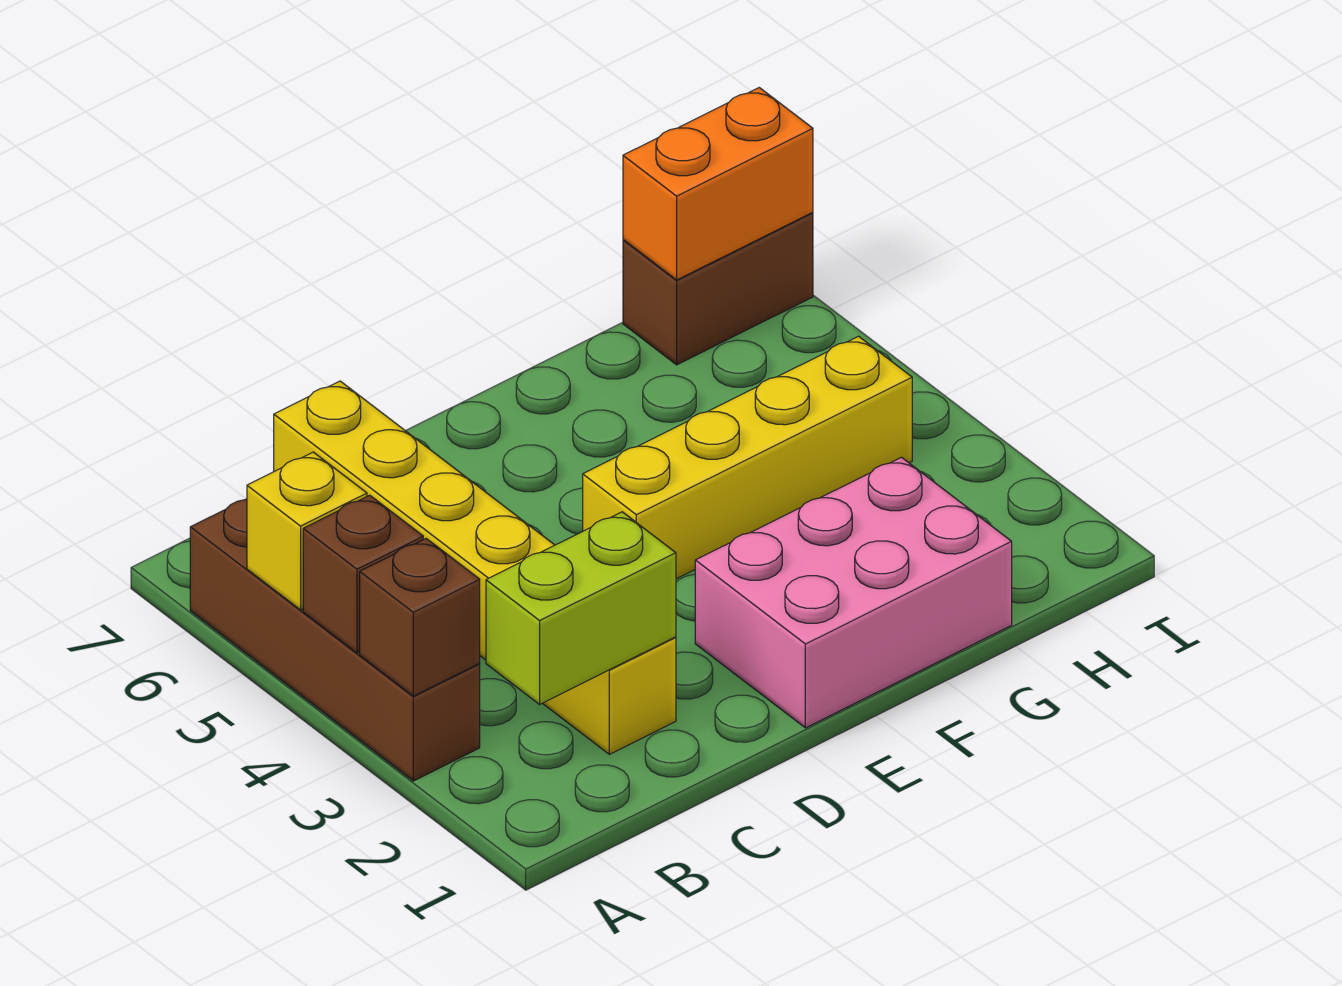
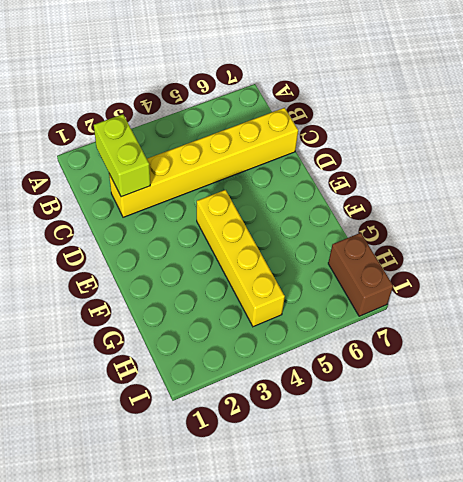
none -> brown 1x4 brick [190,499,480,781]
none -> pink 2x3 brick [695,457,1012,728]

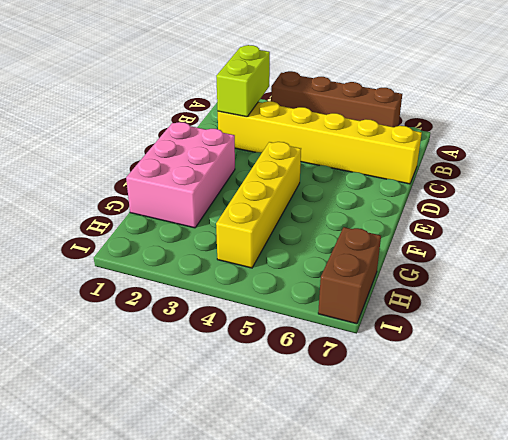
none -> brown 1x1 brick [360,539,480,696]
none -> brown 1x1 brick [303,495,423,653]

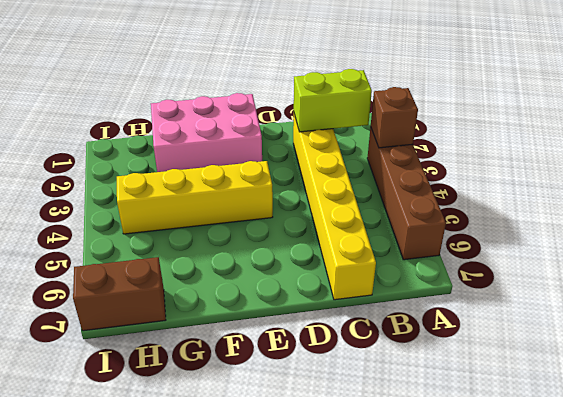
none -> brown 1x1 brick [303,495,423,653]
none -> yellow 1x1 brick [247,452,367,610]

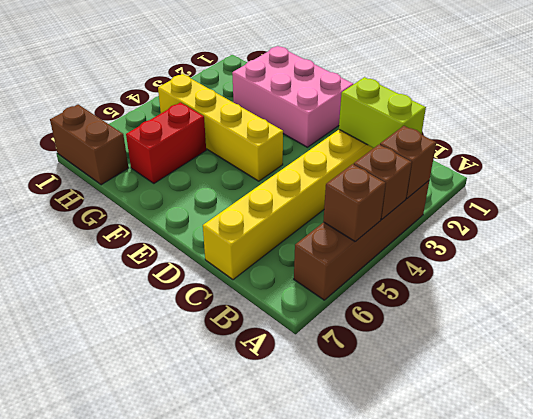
brown 1x1 brick [323,164,385,242] -> yellow 1x1 brick [247,452,367,610]
red 1x2 brick [126,102,206,183] -> none
none -> orange 1x2 brick [623,88,813,280]

